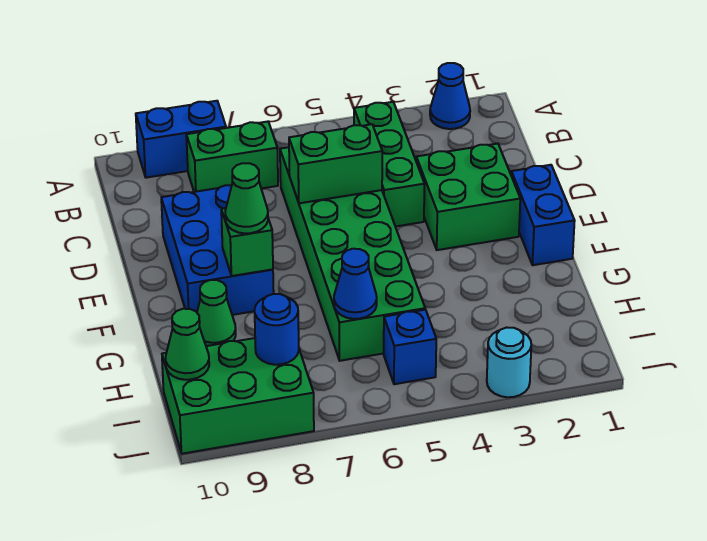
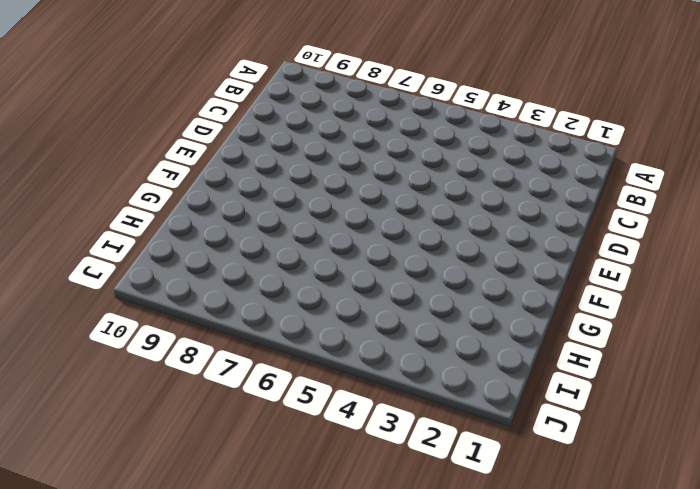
none -> blue 1x1 cone [430,63,470,129]
none -> blue 1x2 brick [136,101,226,178]
none -> green 1x3 brick [354,102,425,227]

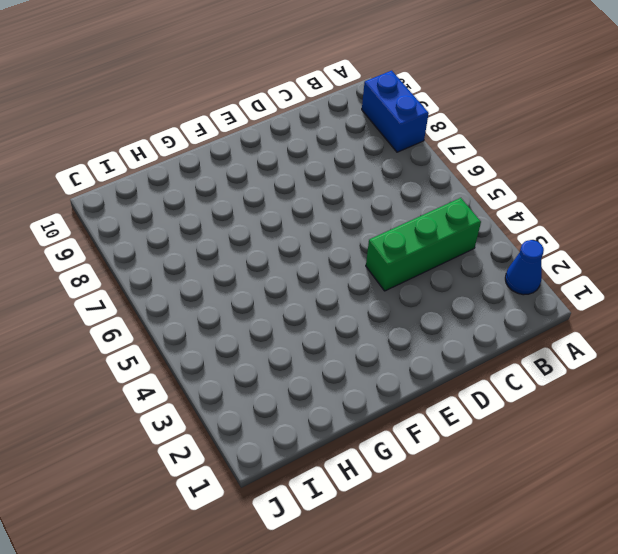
none -> green 1x2 brick [186,122,278,192]
none -> green 2x6 brick [280,147,425,361]
none -> green 2x2 brick [416,144,520,250]

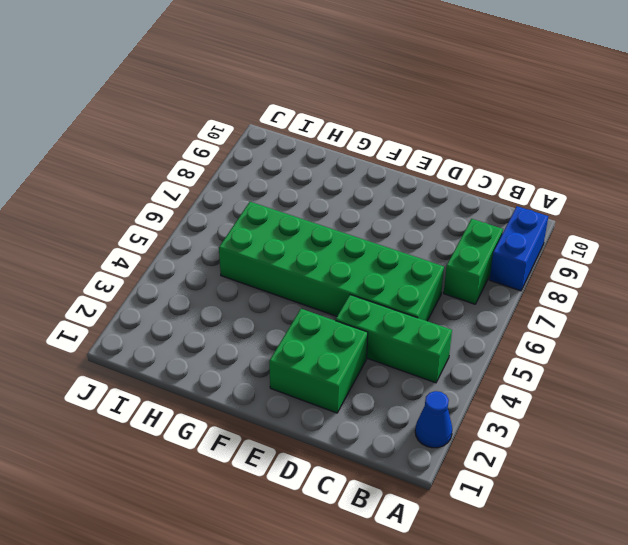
none -> blue 2x3 brick [161,185,274,315]
none -> blue 1x2 brick [511,165,575,265]
none -> green 1x1 cone [197,280,236,346]

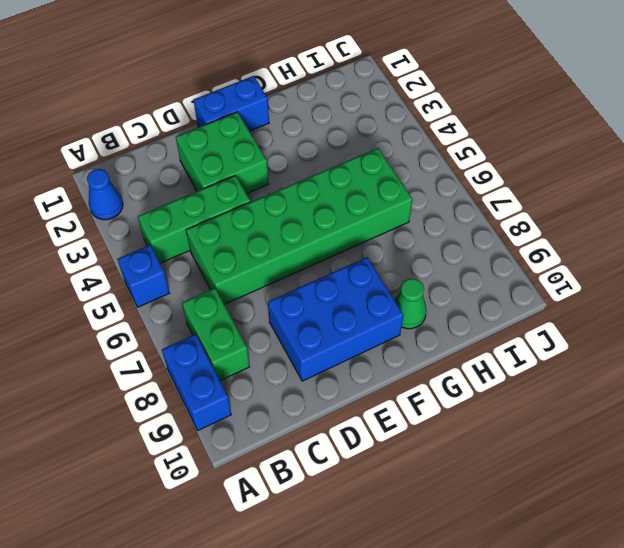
blue 1x1 brick [118,245,169,307] -> blue 1x1 brick moved to [384,310,436,384]
none -> green 2x3 brick [162,338,314,454]
none -> cyan 1x1 round brick [487,327,531,397]
none -> green 1x2 brick [289,124,382,203]

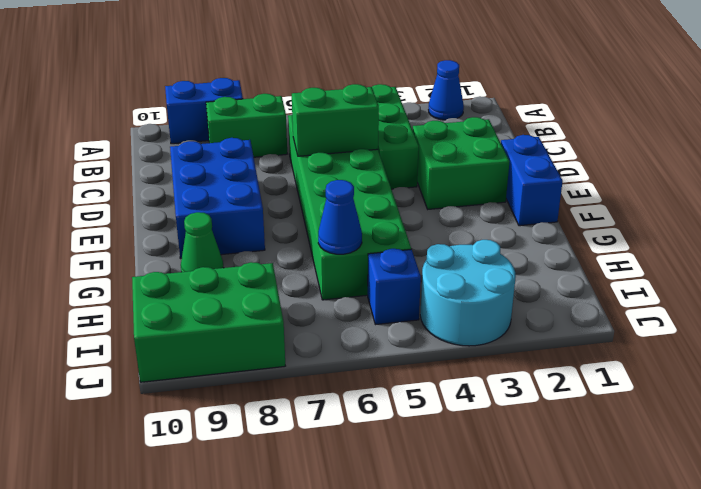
cyan 2x2 round brick [420,240,516,346] -> cyan 1x1 round brick [487,327,531,397]
none -> green 1x1 brick [221,208,273,276]
none -> blue 1x1 round brick [255,294,299,365]
none -> green 1x1 cone [166,309,209,380]

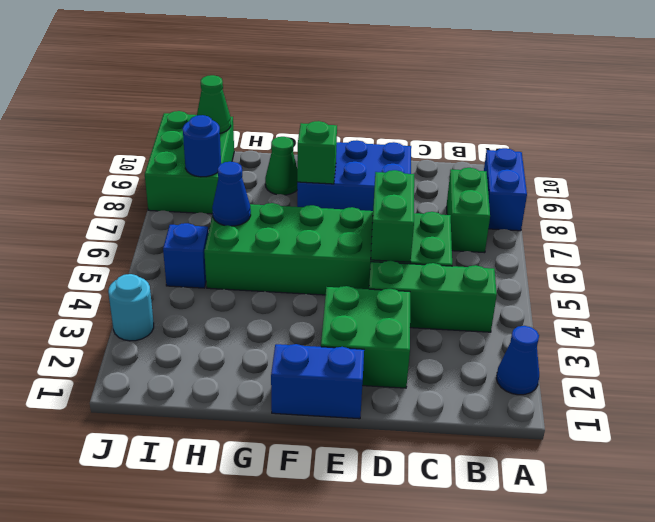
none -> green 1x1 cone [225,163,268,233]

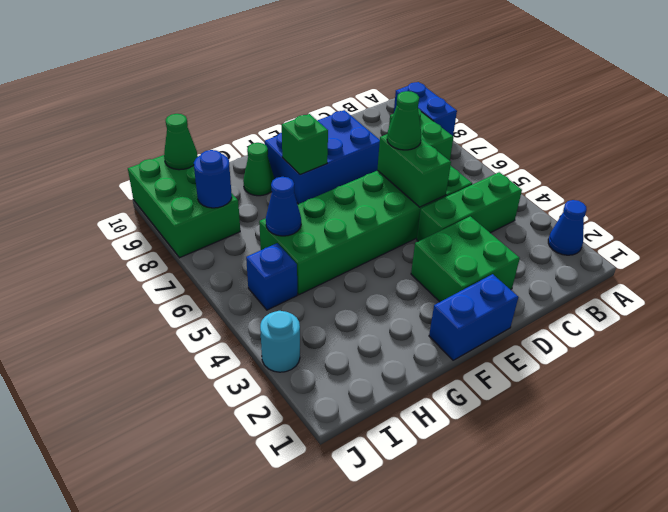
green 1x1 cone [387,91,422,150] -> green 1x1 cone moved to [225,163,268,233]

